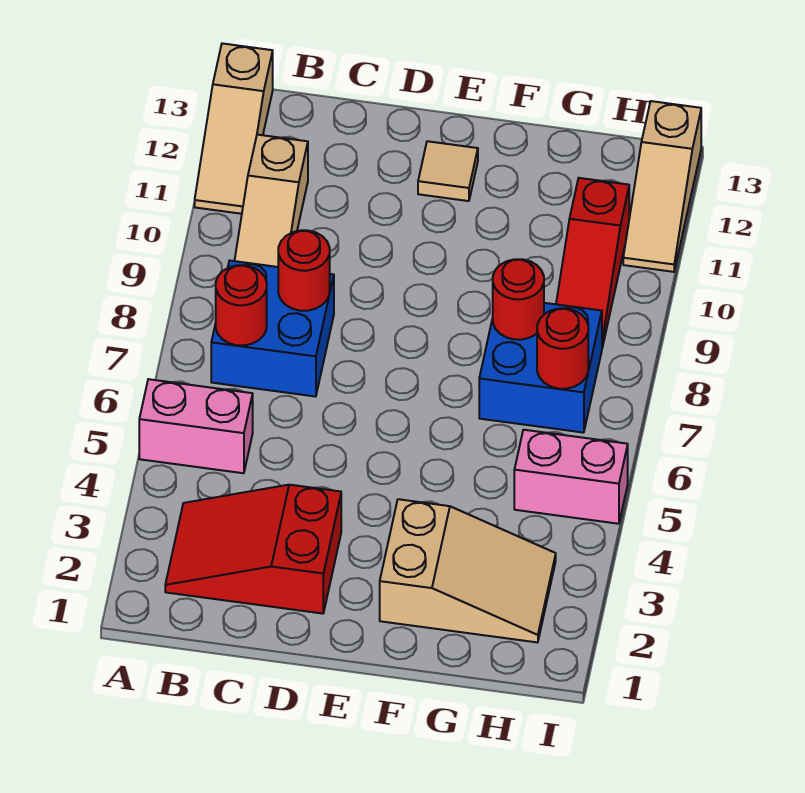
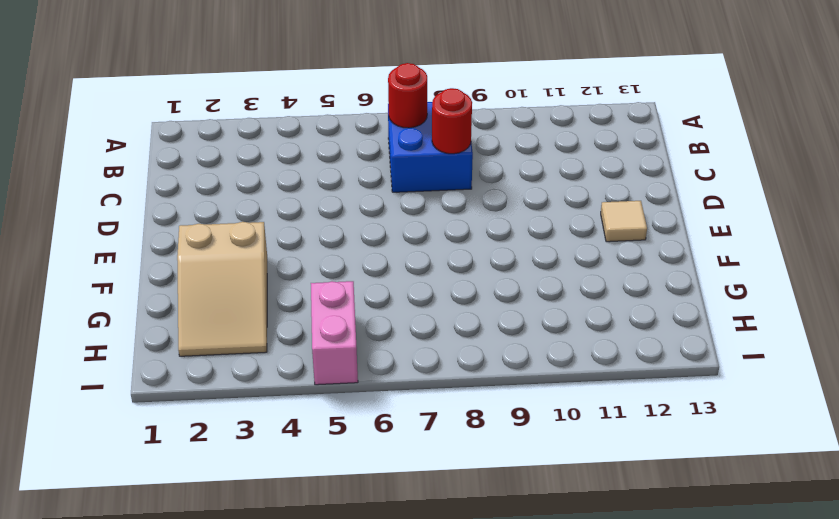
none -> pink 1x2 brick [139,379,253,473]
none -> tan 1x3 slope [195,43,273,214]
none -> red 2x3 slope [165,485,341,614]

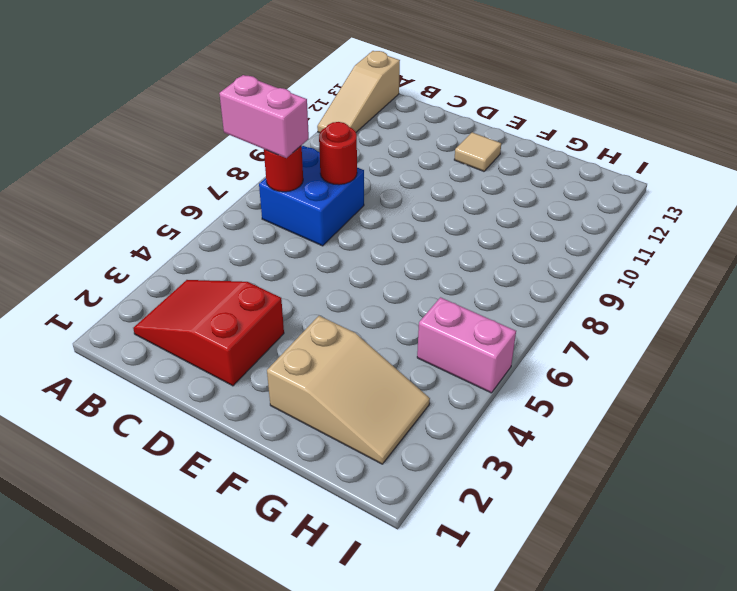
pink 1x2 brick [219,75,309,158] -> pink 1x2 brick moved to [139,379,253,473]
none -> tan 1x3 slope [235,135,308,267]
none -> blue 2x2 brick [479,303,602,433]
none -> red 1x3 slope [556,178,629,347]

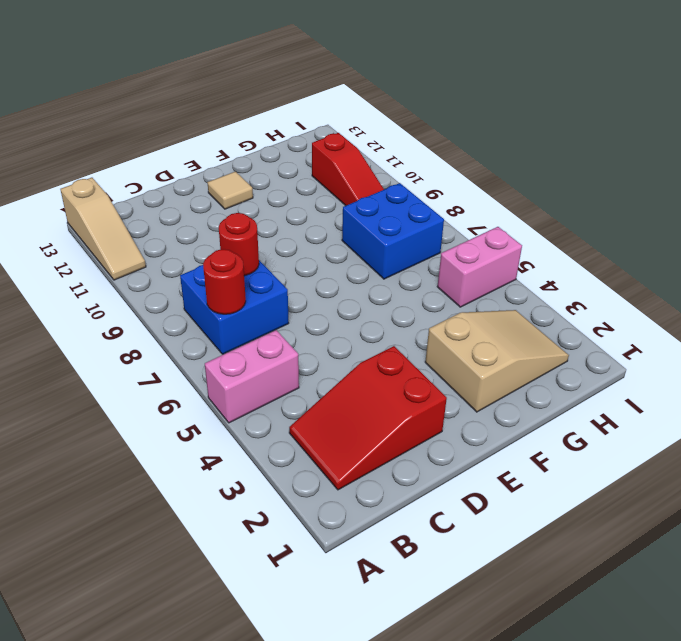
none -> tan 1x3 slope [235,135,308,267]
none -> tan 1x3 slope [623,101,701,272]
none -> red 1x1 round brick [493,259,544,340]

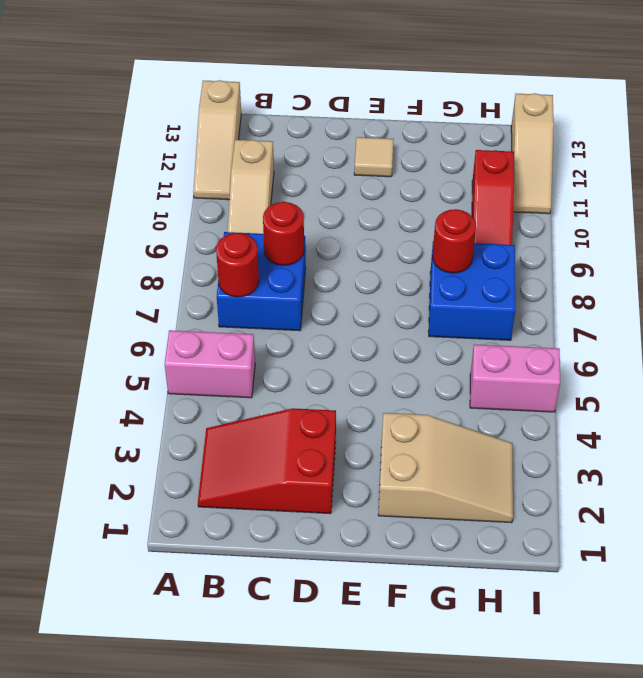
none -> red 1x1 round brick [537,308,588,389]

